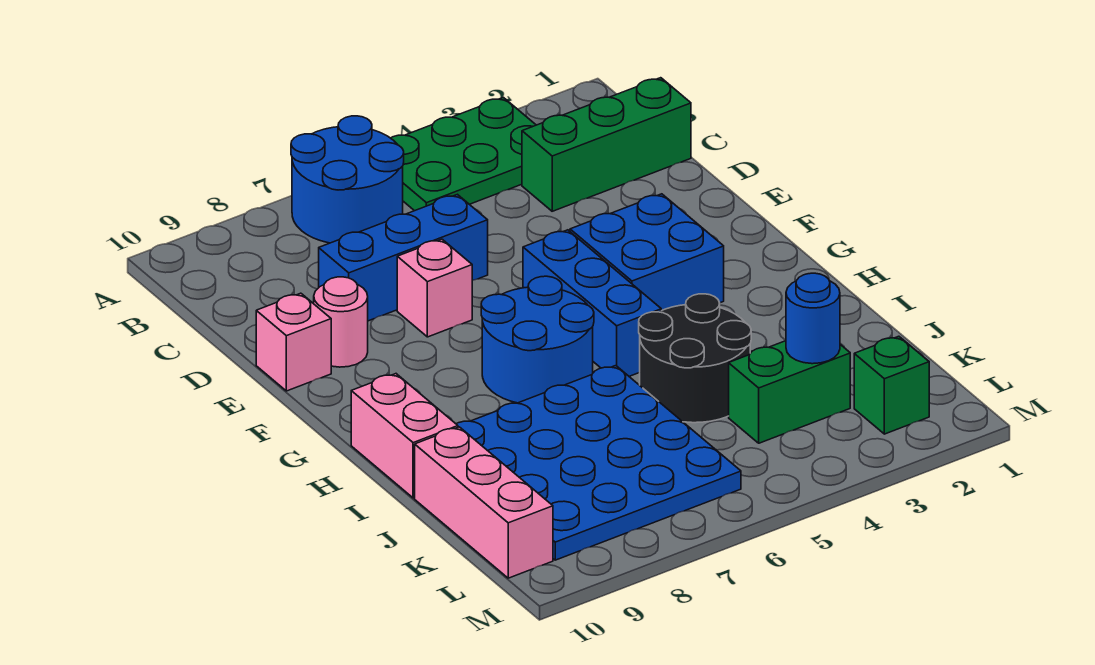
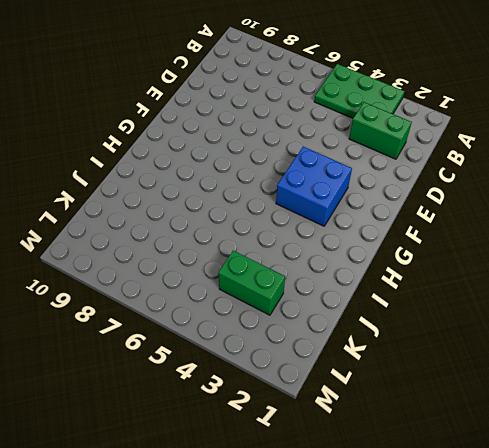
green 1x2 brick [349,102,412,159] -> green 1x3 brick [522,78,691,211]
none -> blue 2x2 round brick [291,116,404,243]
none -> blue 1x3 brick [319,194,488,321]
none -> pink 1x1 brick [397,239,472,337]

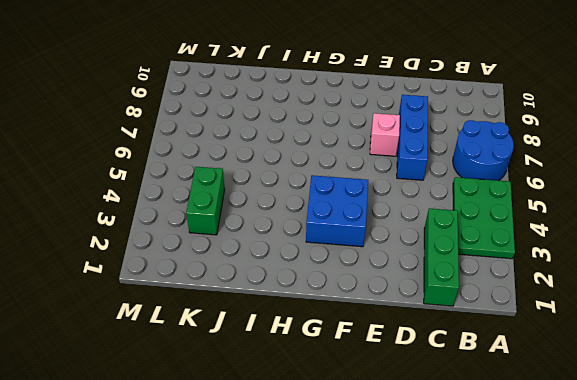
none -> pink 1x1 round brick [314,277,368,367]
none -> pink 1x1 brick [256,293,331,391]
none -> blue 1x3 brick [523,230,661,376]

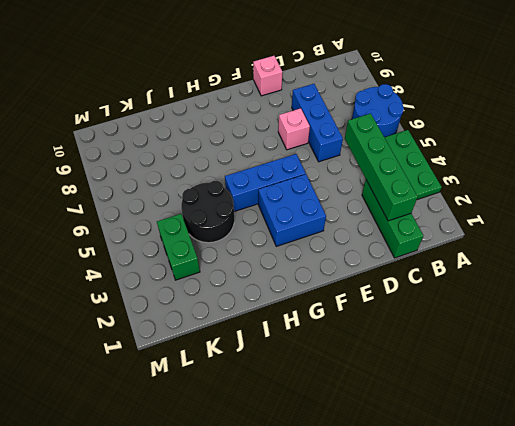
green 1x4 brick [345,114,418,221] -> none
none -> pink 1x1 round brick [314,277,368,367]
none -> blue 2x2 round brick [481,276,594,403]
none -> pink 1x2 brick [351,374,458,498]

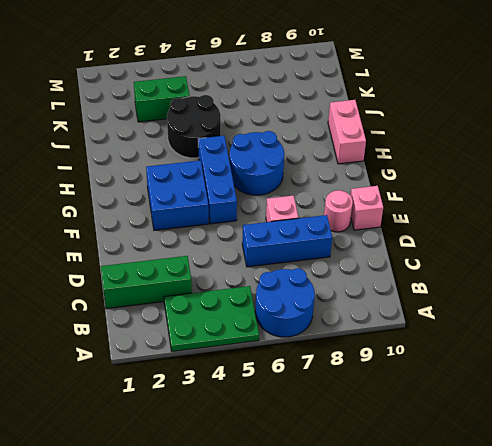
none -> blue 4x4 plate [457,366,741,560]
none -> pink 1x3 brick [415,427,553,578]
none -> green 1x1 brick [854,336,929,434]

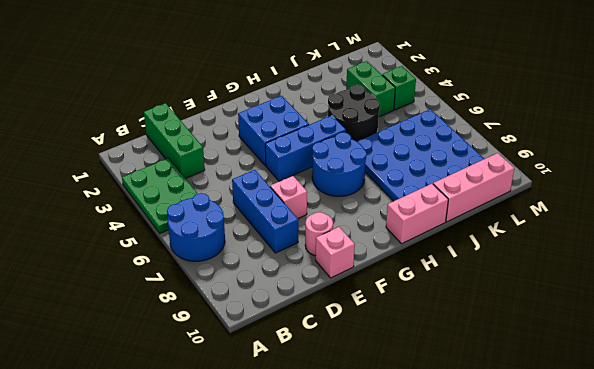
green 1x1 brick [382,66,416,110] -> green 1x1 brick moved to [854,336,929,434]
none -> blue 1x1 round brick [786,273,840,364]

